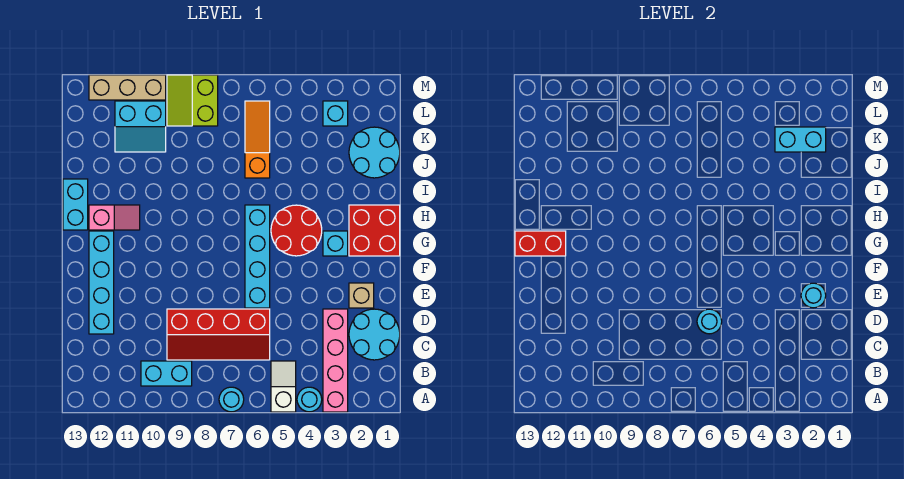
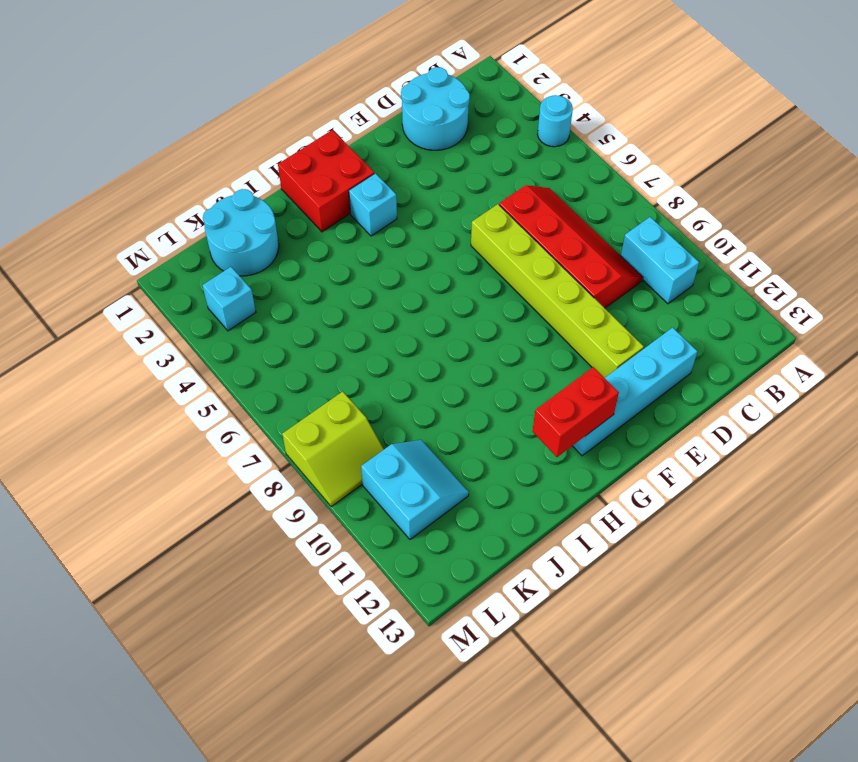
lime 1x6 brick [471,204,644,378] -> cyan 1x4 brick [245,205,270,308]
red 1x2 brick [532,367,619,457] -> red 1x2 brick turned to [515,231,566,256]
none -> pink 1x4 brick [323,309,348,412]
none -> white 1x2 slope [271,361,296,412]
none -> cyan 1x1 round brick [219,387,244,412]

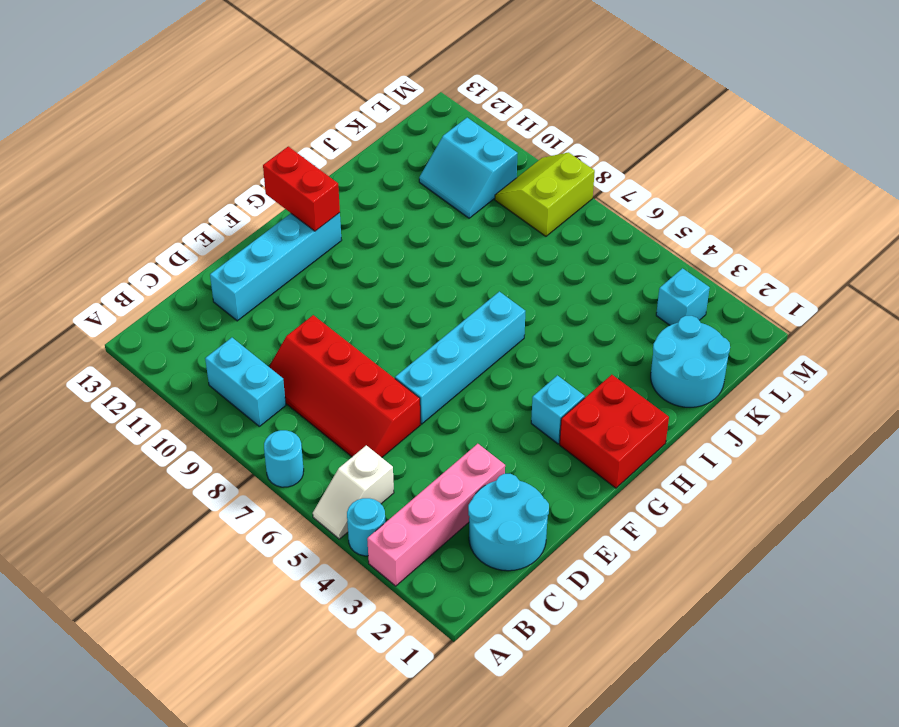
white 1x2 slope [313,445,394,539] -> white 1x2 slope turned to [271,361,296,412]
none -> tan 1x1 brick [349,283,374,308]
none -> red 2x2 round brick [271,205,322,256]
none -> pink 1x2 slope [89,205,140,230]

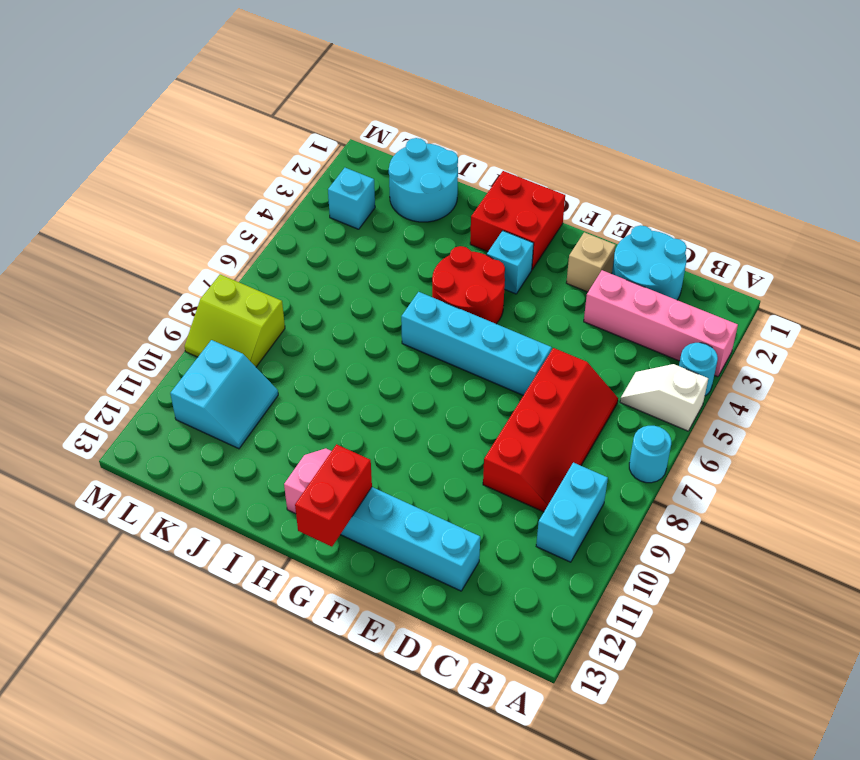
none -> cyan 1x2 brick [63,179,88,230]
none -> orange 1x3 slope [245,101,270,178]
none -> tan 1x3 brick [89,75,166,100]

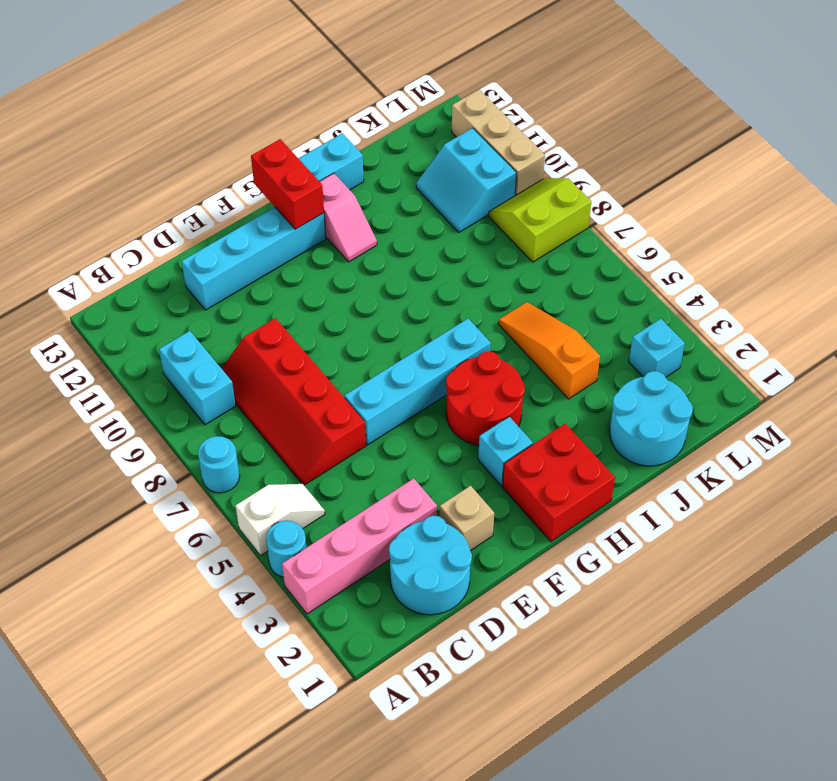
orange 1x3 slope [499,302,600,399] -> orange 1x3 slope turned to [245,101,270,178]
none -> cyan 1x1 round brick [697,309,722,334]
none -> cyan 1x1 round brick [801,283,826,308]
none -> cyan 1x2 brick [775,127,826,152]

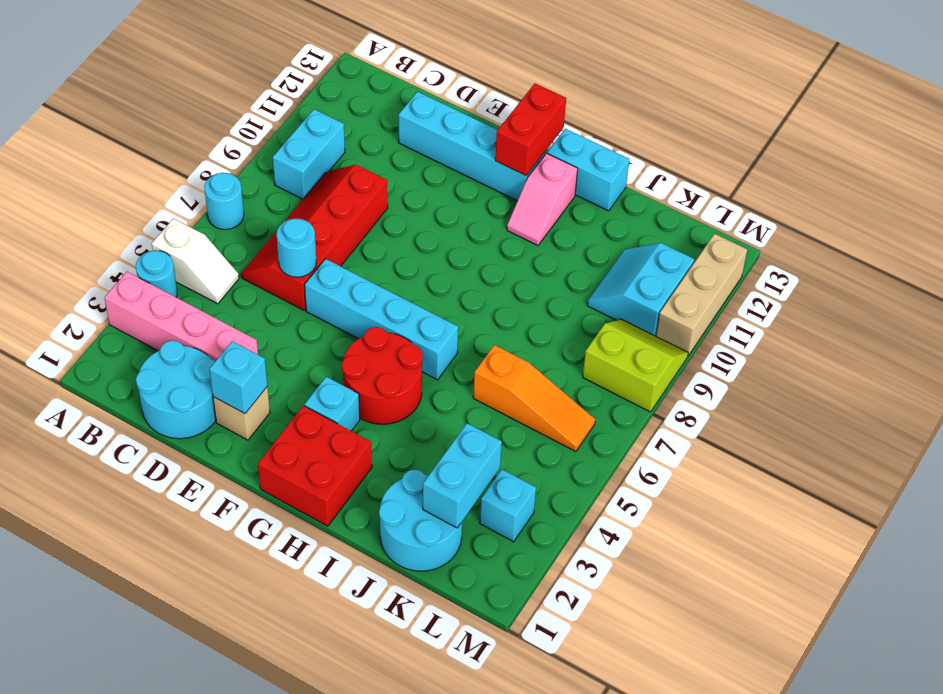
cyan 1x1 brick [209,341,267,414] -> cyan 1x1 round brick [801,283,826,308]

